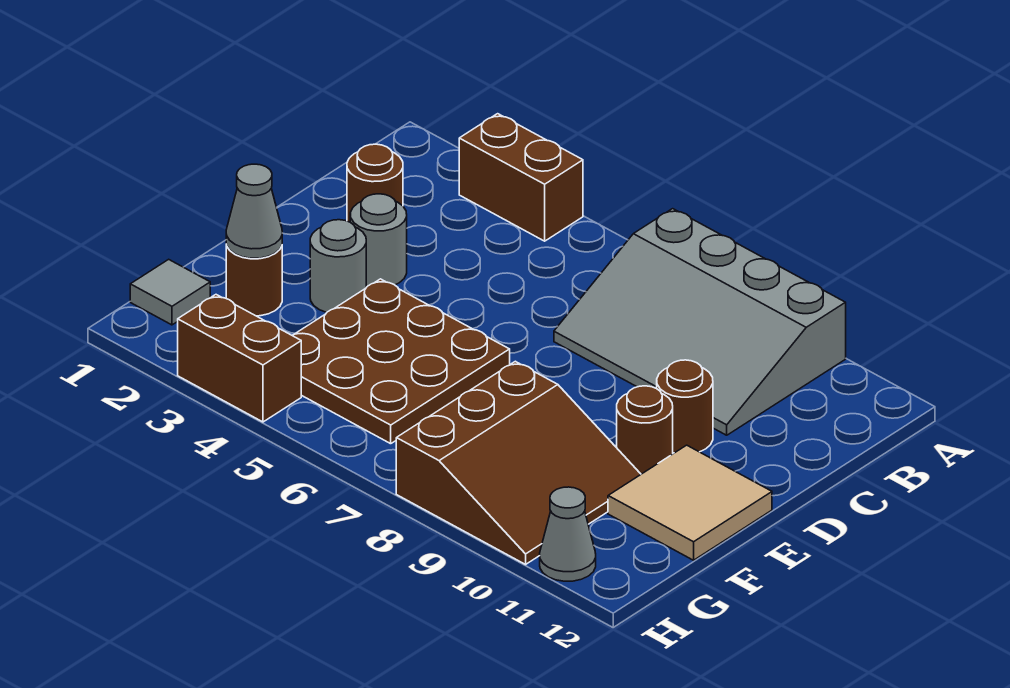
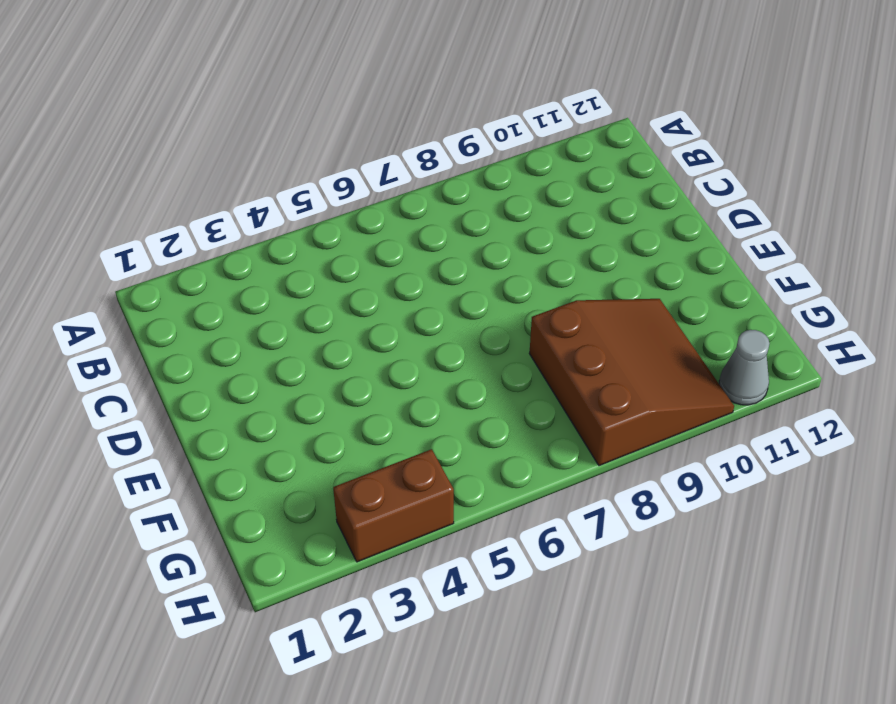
none -> brown 1x2 brick [459,114,583,241]
none -> grey 3x4 slope [554,209,846,435]
none -> brown 1x1 round brick [347,144,403,222]

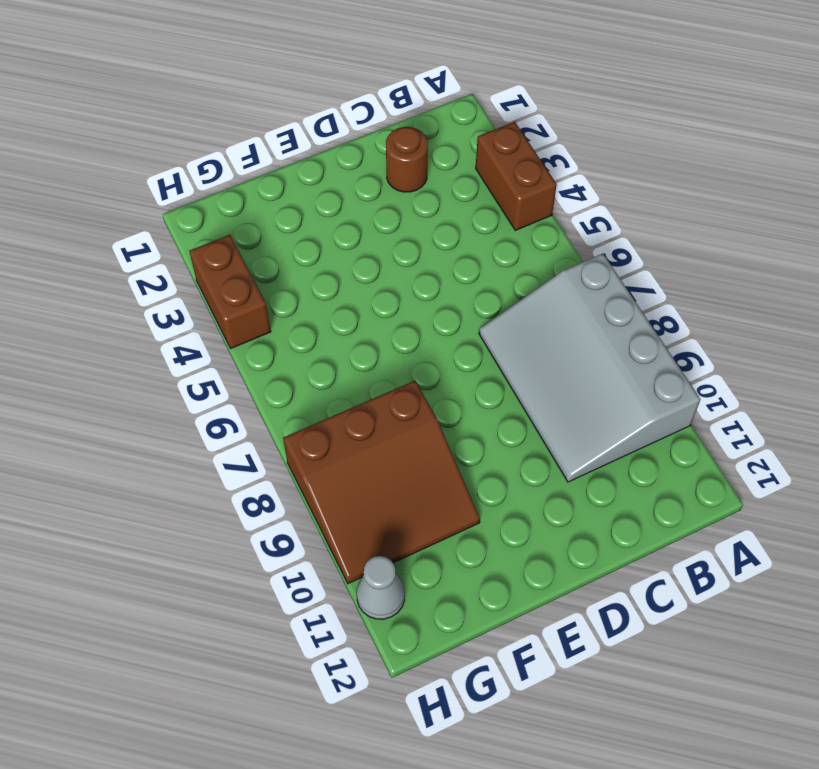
none -> grey 1x1 round brick [350,194,407,287]
none -> brown 1x1 round brick [657,360,713,453]
none -> grey 1x1 round brick [310,220,366,313]

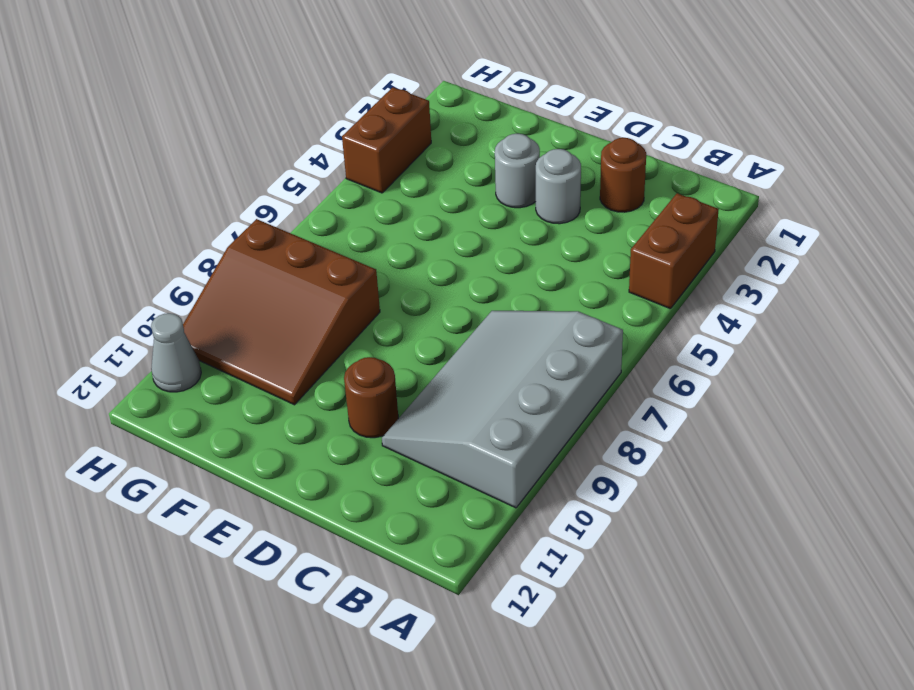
none -> brown 3x3 plate [292,279,510,444]
none -> brown 1x1 round brick [617,386,673,474]
none -> tan 2x2 tile [608,445,772,560]

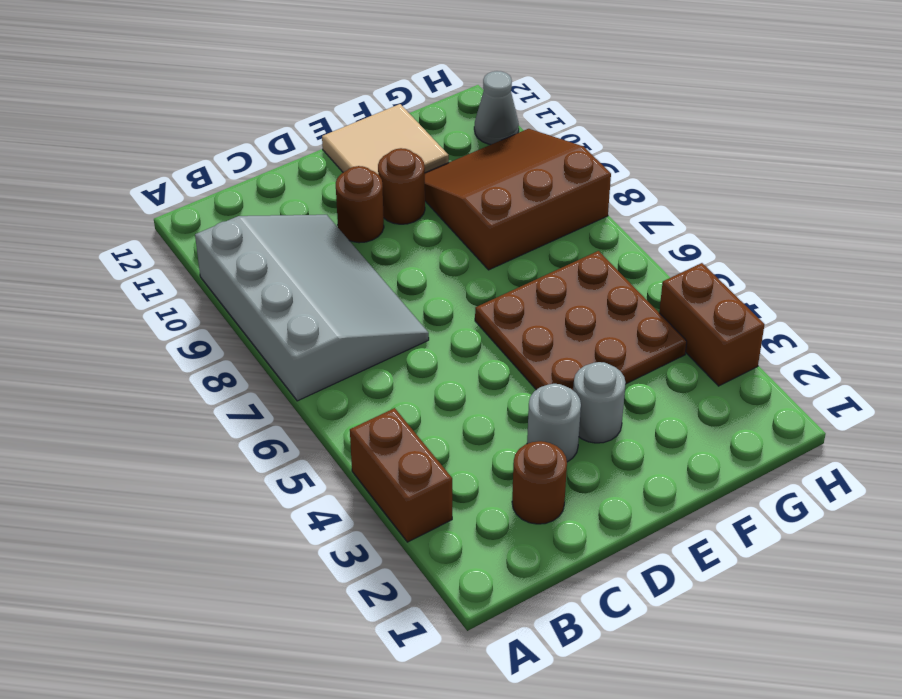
none -> brown 1x1 round brick [226,245,282,316]
none -> grey 1x1 tile [130,259,210,325]
none -> grey 1x1 cone [226,164,282,258]

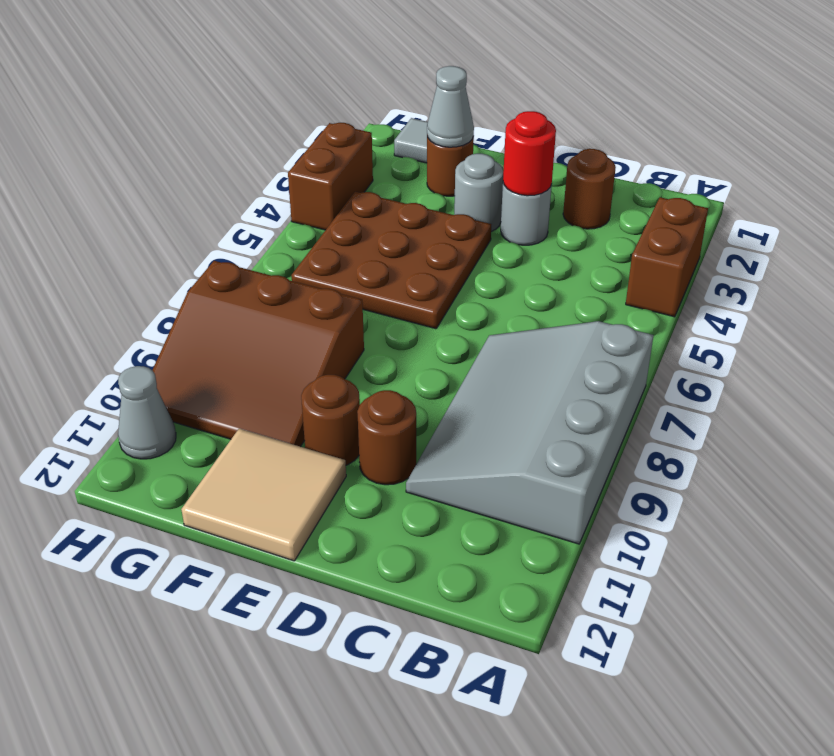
red 1x1 round brick [503,111,556,196] -> none

